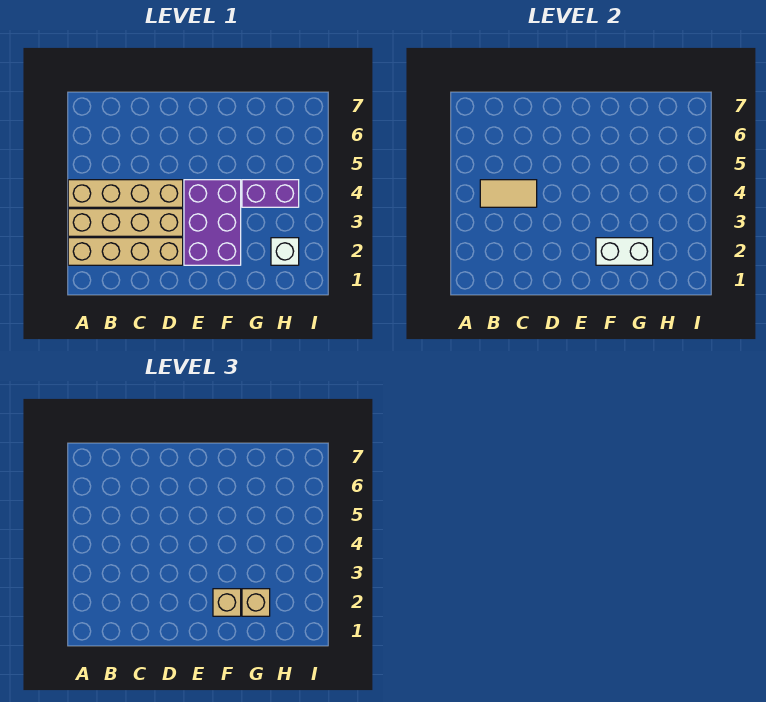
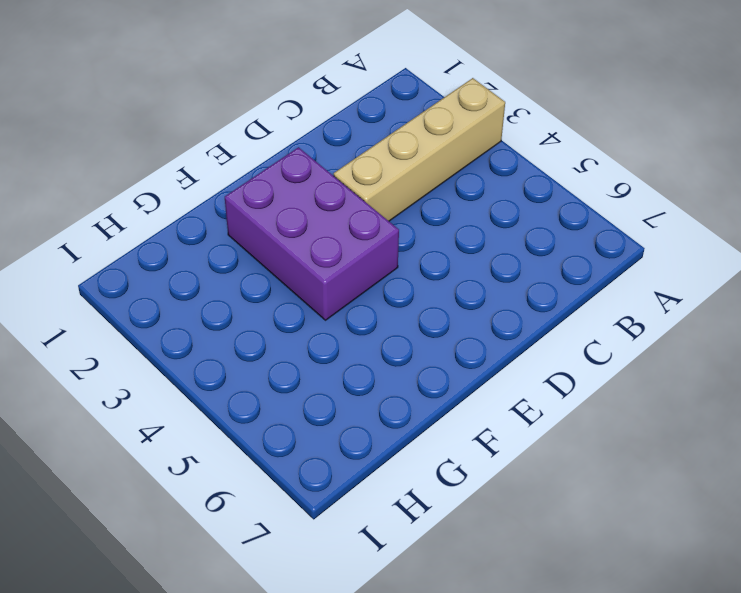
none -> tan 1x4 brick [68,238,183,265]
none -> tan 1x4 brick [68,180,183,207]

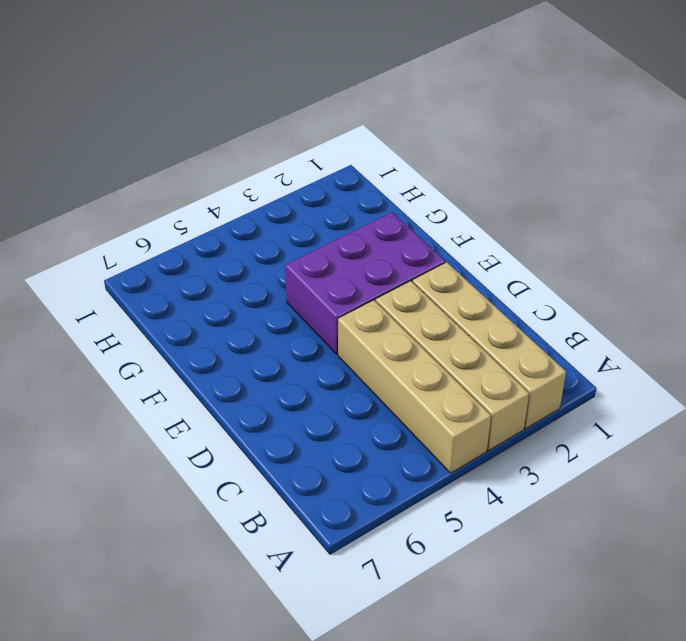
none -> purple 1x2 brick [242,180,299,207]
none -> white 1x1 brick [271,238,299,265]

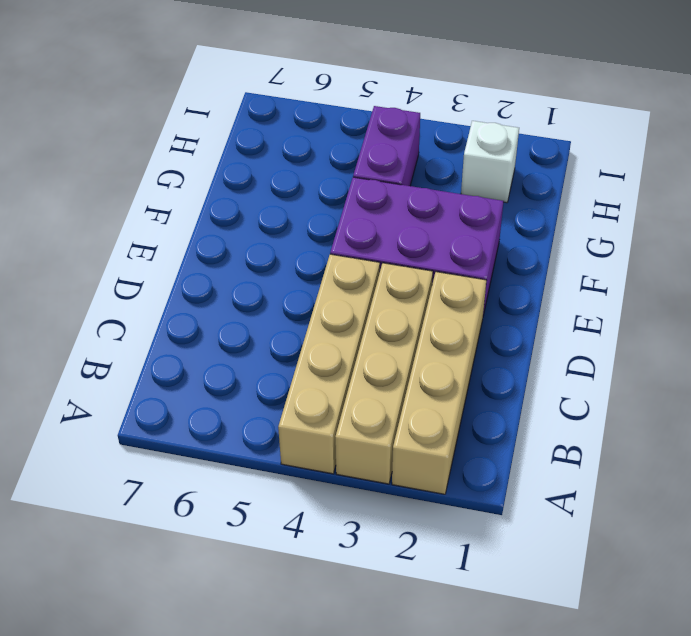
none -> tan 1x2 tile [480,180,537,207]
none -> white 1x2 brick [596,238,653,265]

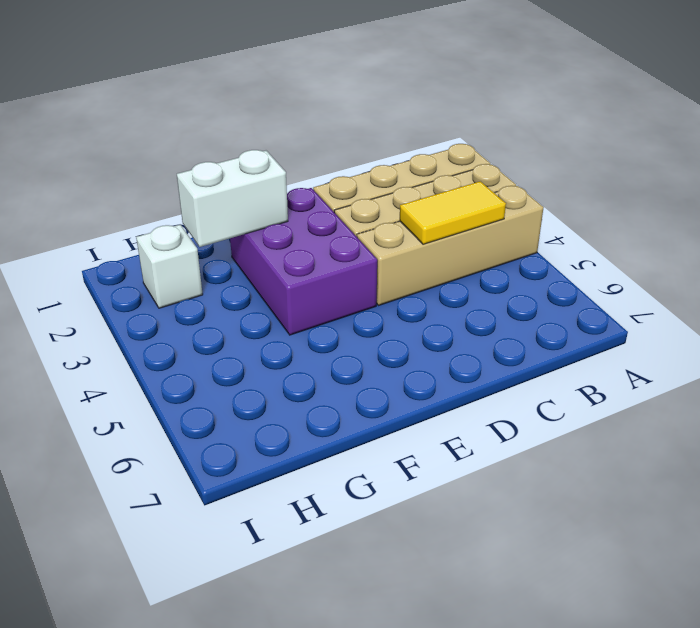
yellow 1x2 tile [400,181,506,244] -> tan 1x2 tile [480,180,537,207]
none -> purple 1x2 brick [242,180,299,207]
none -> tan 1x1 brick [213,589,241,616]

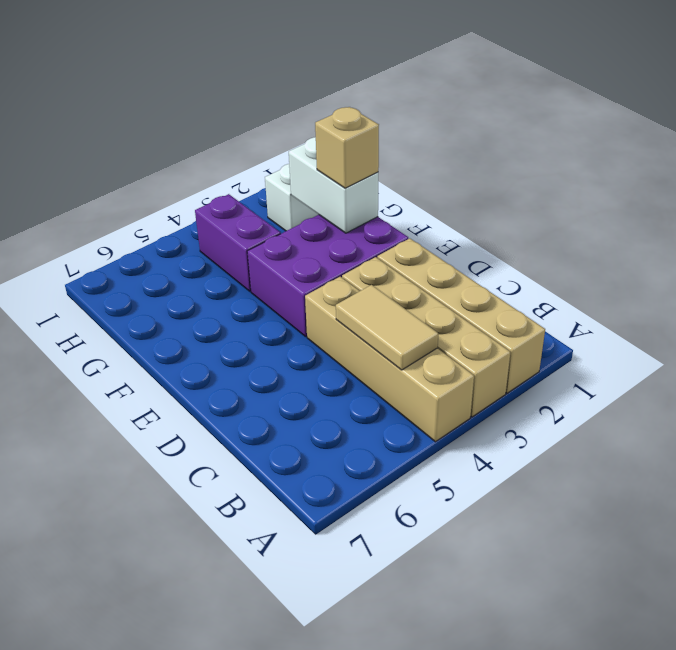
none -> tan 1x1 brick [242,589,270,616]

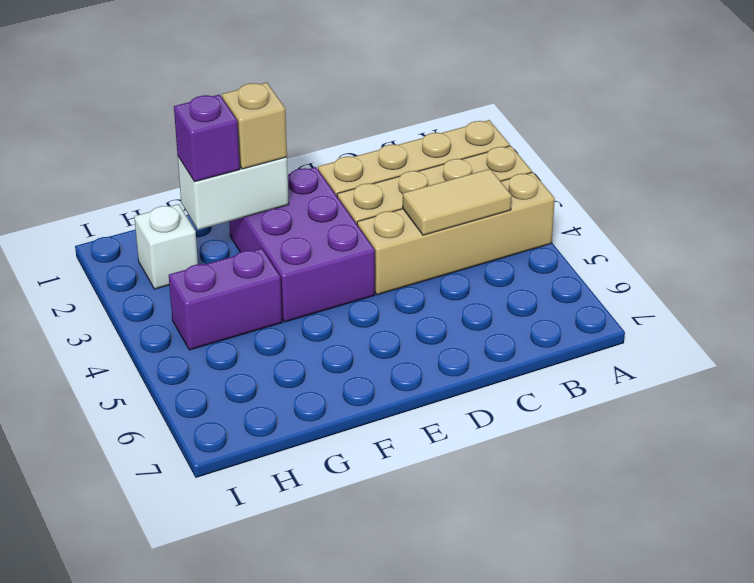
purple 1x1 brick [174,95,240,182] -> tan 1x1 brick [242,589,270,616]

